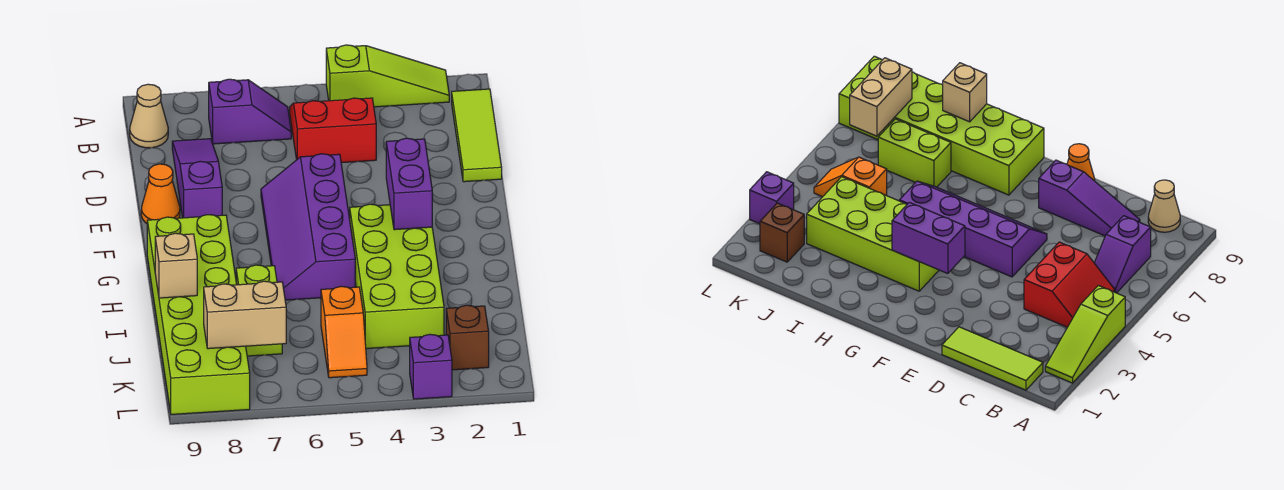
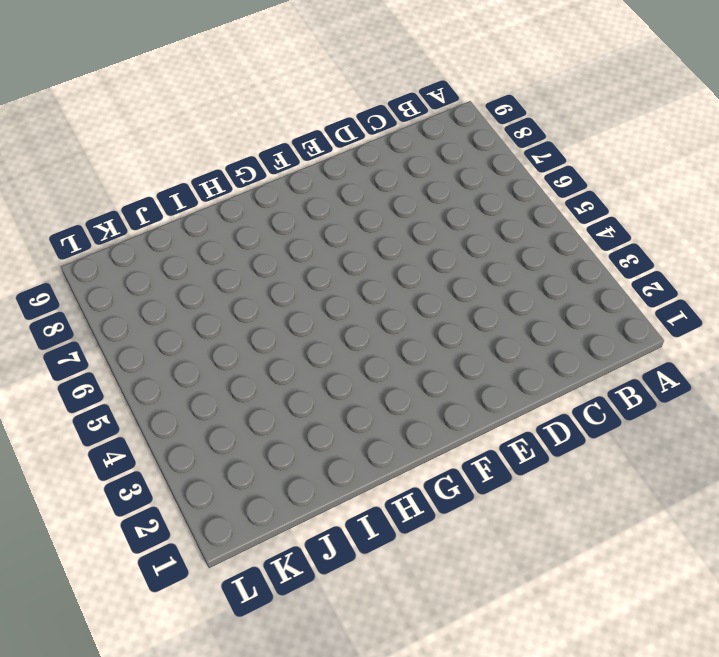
none -> lime 1x3 slope [326,45,449,107]
none -> lime 1x3 tile [452,89,502,182]
none -> red 2x2 slope [290,98,376,163]

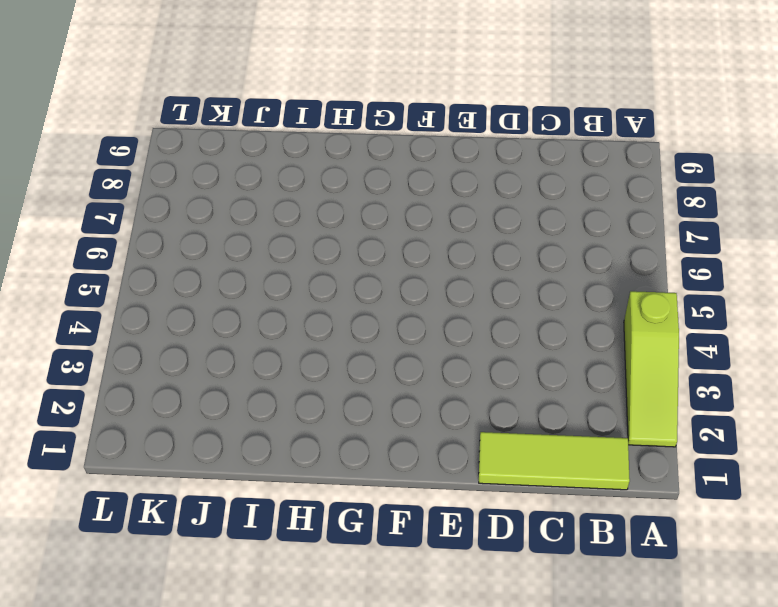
none -> red 2x2 slope [290,98,376,163]
none -> purple 1x2 slope [209,79,291,144]
none -> tan 1x1 cone [130,84,168,148]

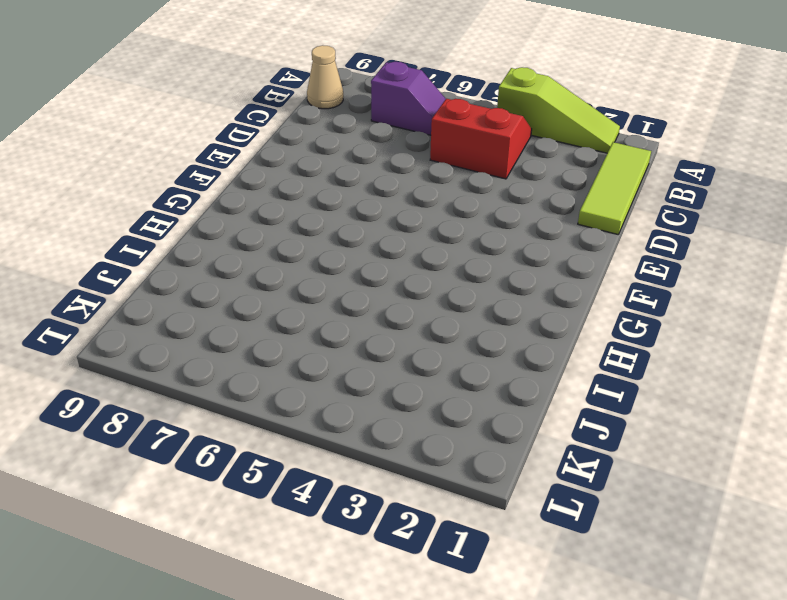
none -> purple 1x3 slope [172,139,222,218]
none -> purple 2x4 slope [261,154,355,300]
none -> orange 1x1 cone [141,164,180,223]

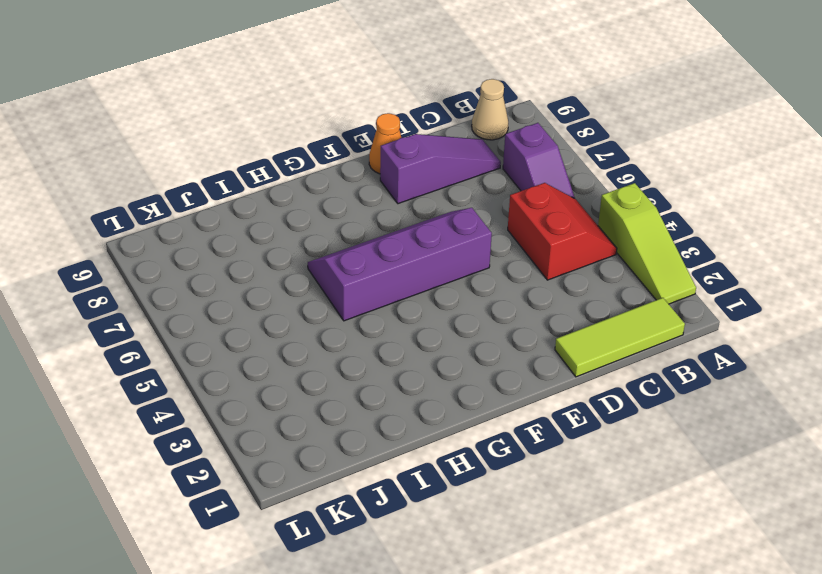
none -> lime 2x4 brick [350,204,444,349]
none -> lime 2x6 brick [147,215,250,414]
none -> lime 1x2 brick [236,265,282,356]

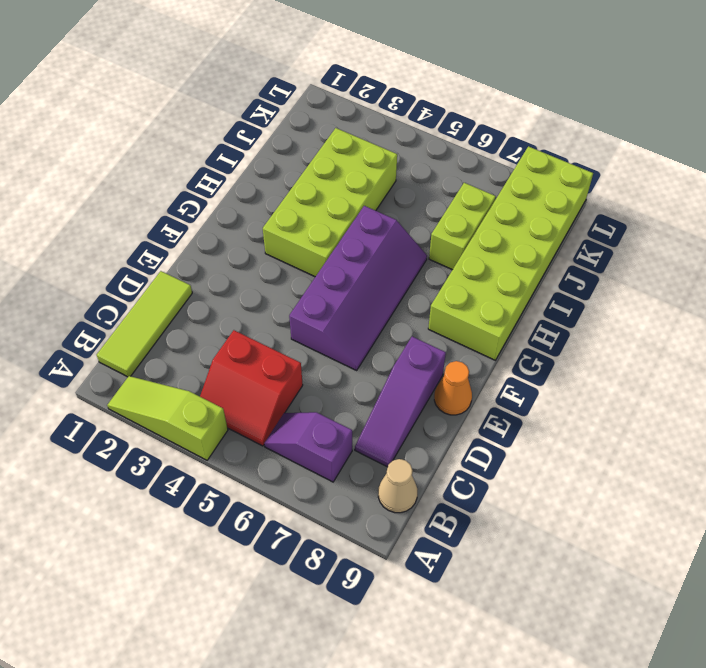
none -> orange 1x2 slope [321,286,367,378]
none -> brown 1x1 brick [446,305,489,370]
none -> purple 1x1 brick [410,334,452,399]

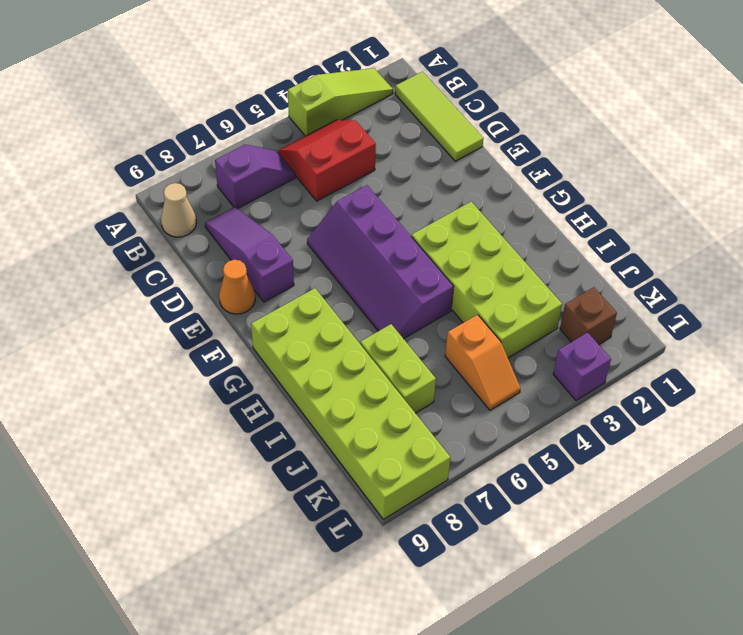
none -> purple 1x2 brick [386,138,432,230]
none -> tan 1x1 brick [155,233,197,298]
none -> tan 1x2 brick [204,281,286,349]

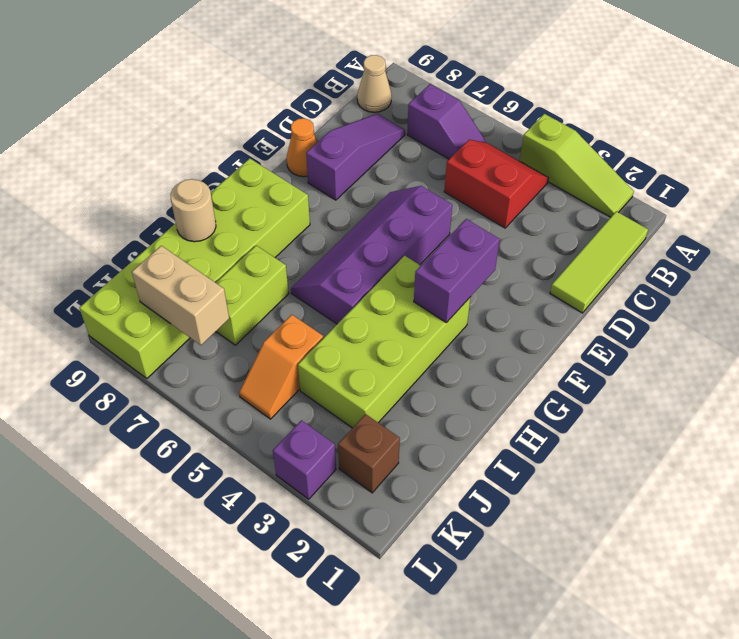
tan 1x1 round brick [170,179,216,242] -> tan 1x1 brick [155,233,197,298]

